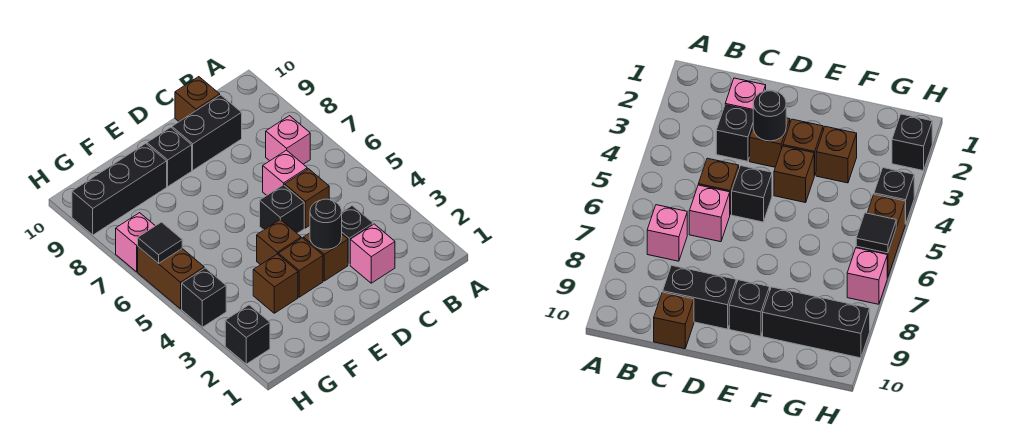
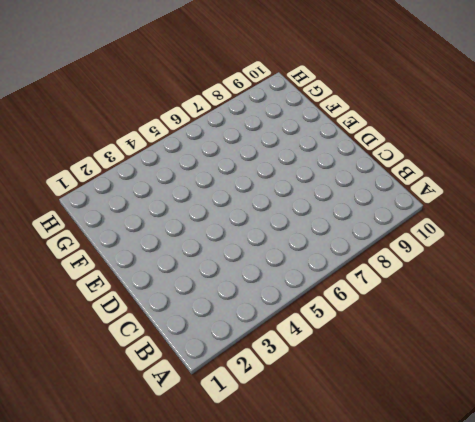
none -> pink 1x1 brick [266,116,310,164]
none -> pink 1x1 brick [350,224,395,283]
none -> black 1x1 brick [342,206,373,265]

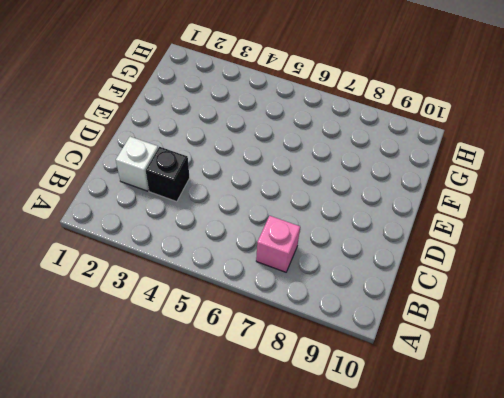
white 1x1 brick [116,137,158,191] -> pink 1x1 brick [350,224,395,283]
none -> brown 1x1 brick [285,169,329,228]
none -> pink 1x1 brick [263,150,307,195]
none -> black 1x2 brick [172,95,242,170]

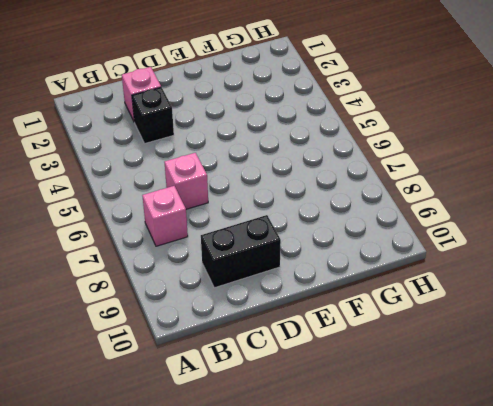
none -> brown 1x1 brick [285,169,329,228]
none -> brown 1x1 brick [175,77,220,121]
none -> brown 1x1 brick [303,233,348,281]

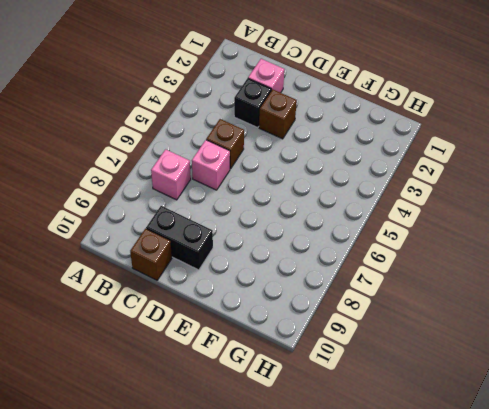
none -> black 1x1 brick [260,185,304,233]
none -> brown 1x1 brick [278,238,323,297]
none -> brown 1x1 brick [257,219,301,265]

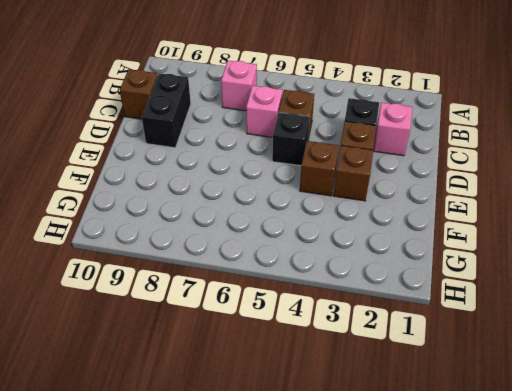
none -> black 1x1 brick [147,127,192,186]
none -> brown 1x1 brick [253,254,298,313]
none -> black 1x3 brick [72,143,167,235]

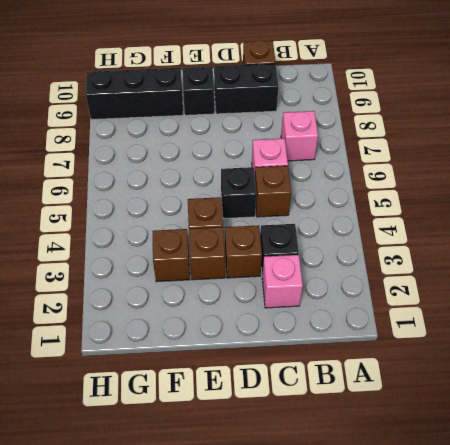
none -> black 1x1 brick [225,305,270,364]
none -> black 1x1 brick [182,268,226,327]
none -> brown 1x2 brick [138,247,204,309]

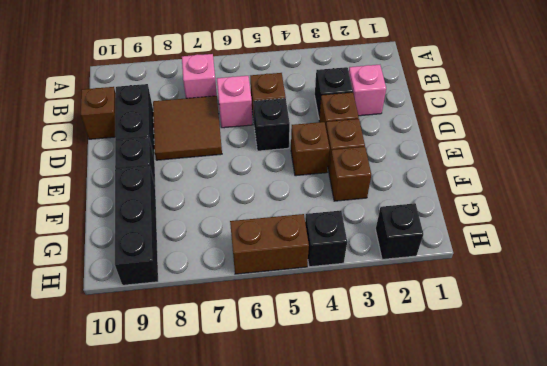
brown 2x2 tile [153,96,222,160] -> none
none -> pink 1x1 brick [116,213,155,272]
none -> black 1x1 round brick [310,199,342,249]
none -> black 1x1 tile [138,222,182,264]

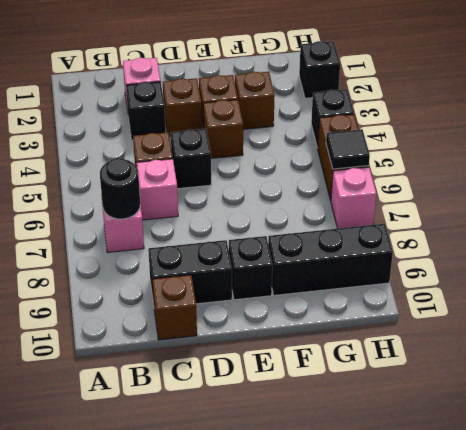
black 1x1 round brick [100,158,140,219] -> black 1x1 round brick moved to [310,199,342,249]

